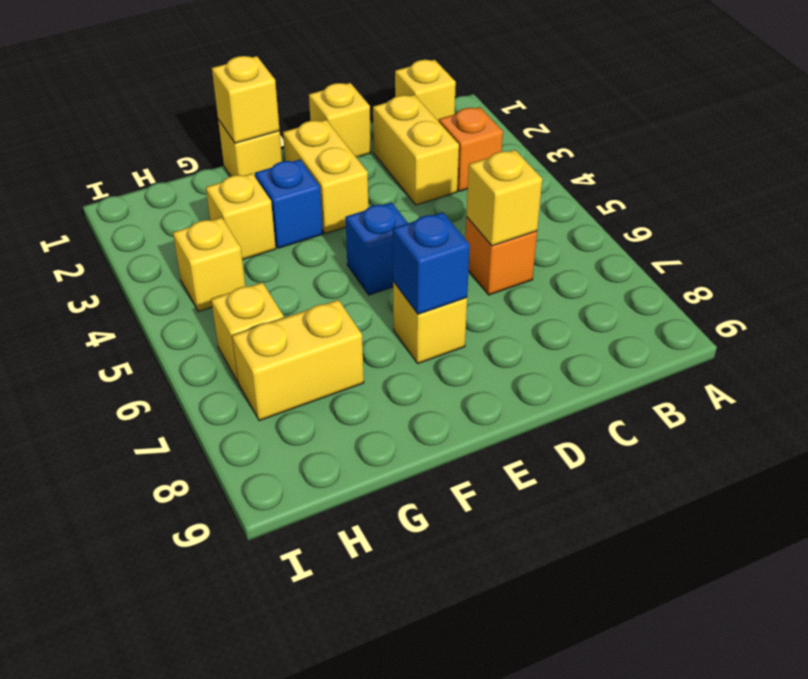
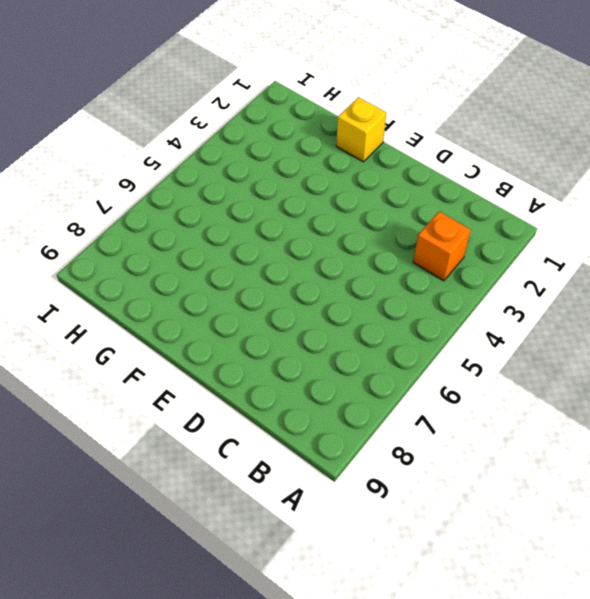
none -> yellow 1x1 brick [395,60,456,122]
none -> yellow 1x2 brick [373,95,459,205]
none -> orange 1x1 brick [465,217,537,295]

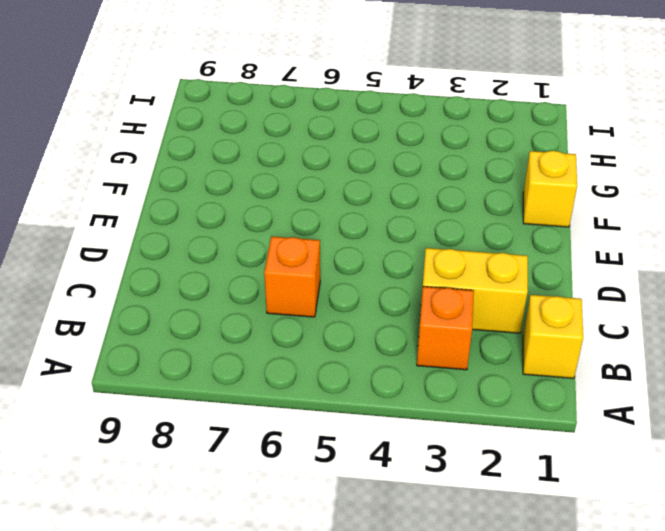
none -> yellow 1x1 brick [309,83,371,157]
none -> yellow 1x2 brick [283,120,369,234]
none -> blue 1x1 brick [345,202,408,295]

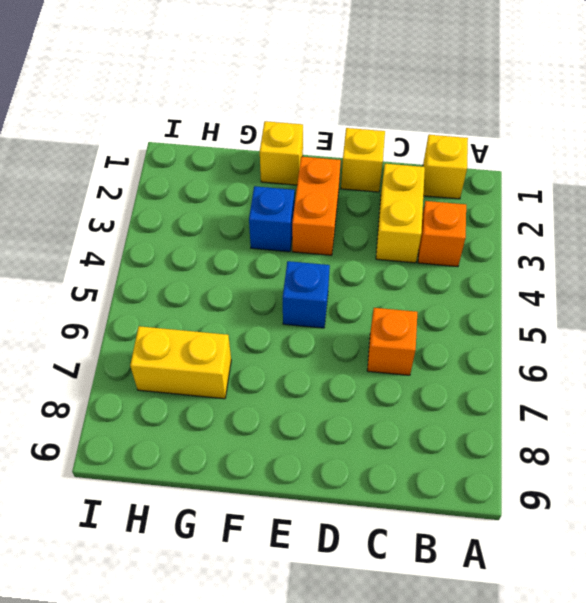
orange 1x2 brick [292,157,341,255] -> yellow 1x2 brick [283,120,369,234]
none -> yellow 1x1 brick [393,282,467,364]
none -> yellow 1x1 brick [206,174,276,260]
none -> yellow 1x1 brick [173,218,245,312]

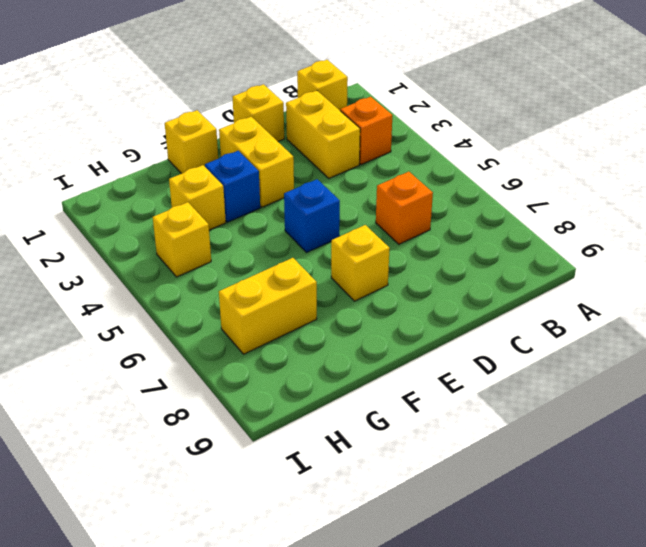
none -> yellow 1x1 brick [211,282,284,382]
none -> yellow 1x1 brick [466,150,542,246]
none -> blue 1x1 brick [393,212,470,314]

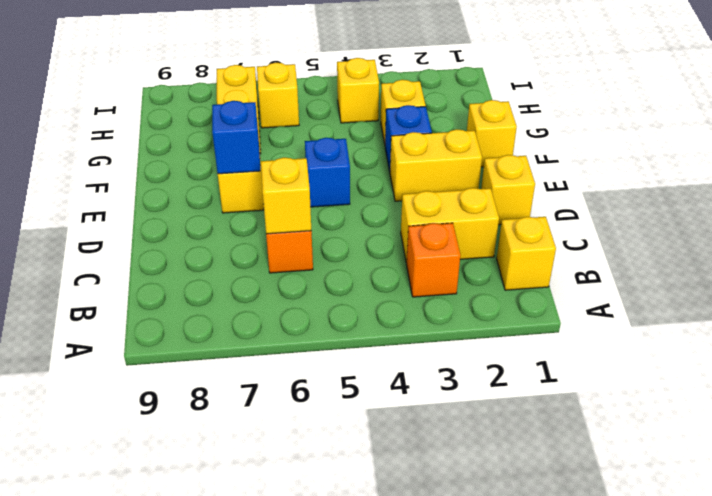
none -> yellow 1x1 brick [212,56,280,143]

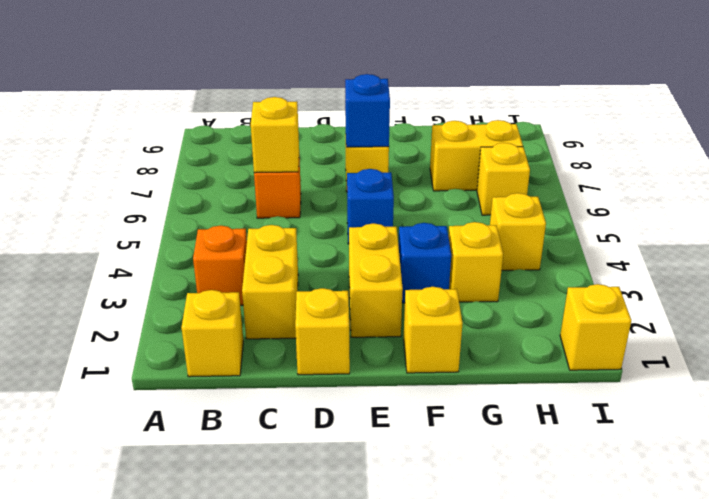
yellow 1x1 brick [560,284,631,370] -> yellow 1x1 brick moved to [212,56,280,143]

